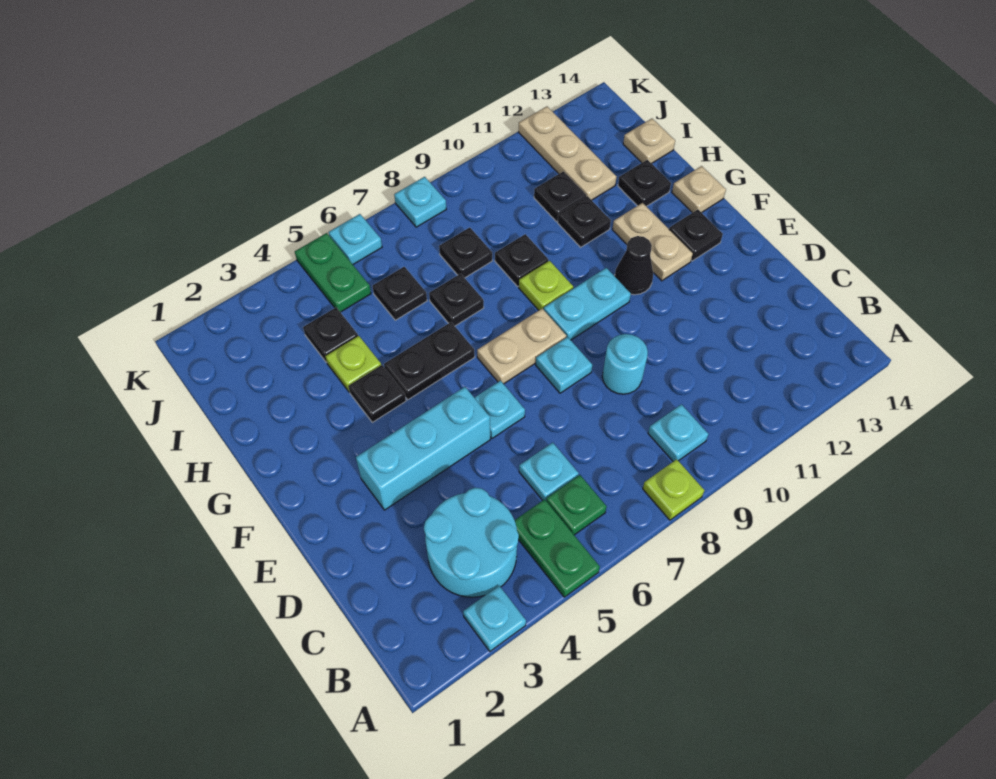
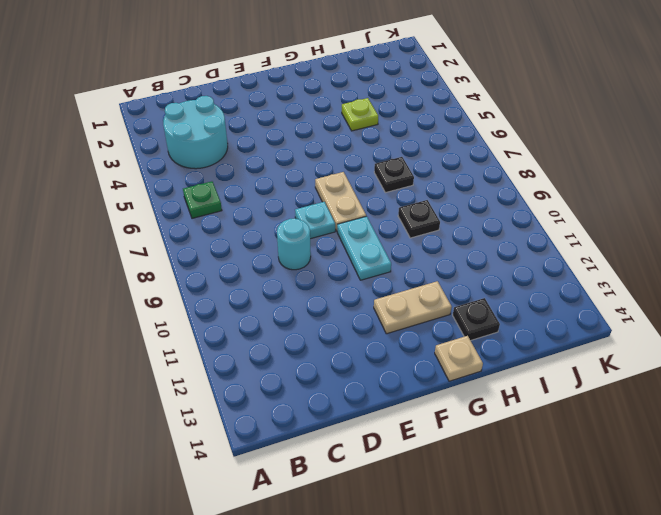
none -> cyan 1x1 plate [463,586,526,651]
none -> green 1x2 plate [515,499,600,597]
none -> lime 1x1 plate [643,459,704,520]
none -> cyan 1x1 plate [648,404,708,461]

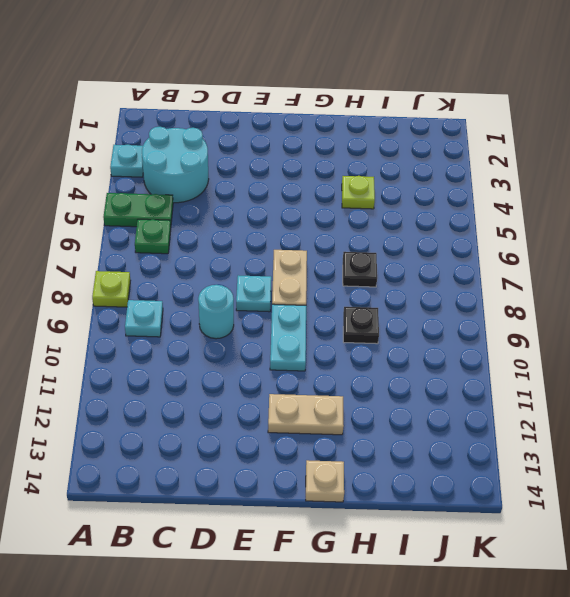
none -> cyan 1x1 plate [519,443,579,501]
none -> cyan 1x3 brick [356,387,490,510]
none -> cyan 1x1 plate [474,381,525,438]
none -> black 1x1 cone [615,236,653,295]

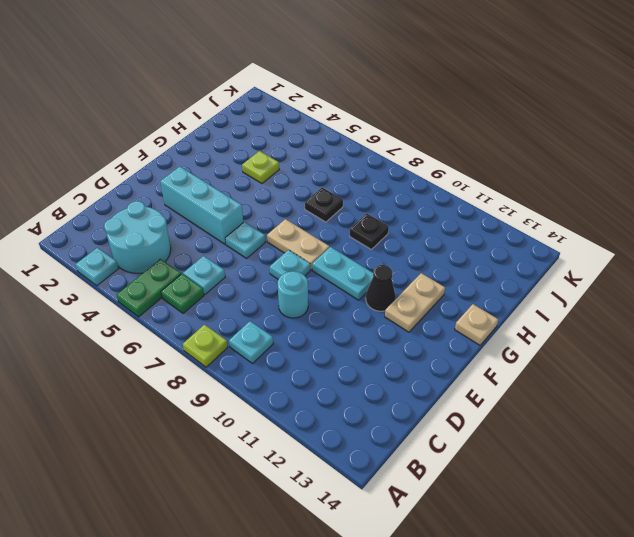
none -> black 1x1 plate [669,210,723,261]
none -> black 1x1 plate [349,365,406,422]
none -> black 1x2 plate [384,322,475,400]
none -> lime 1x1 plate [519,261,573,310]

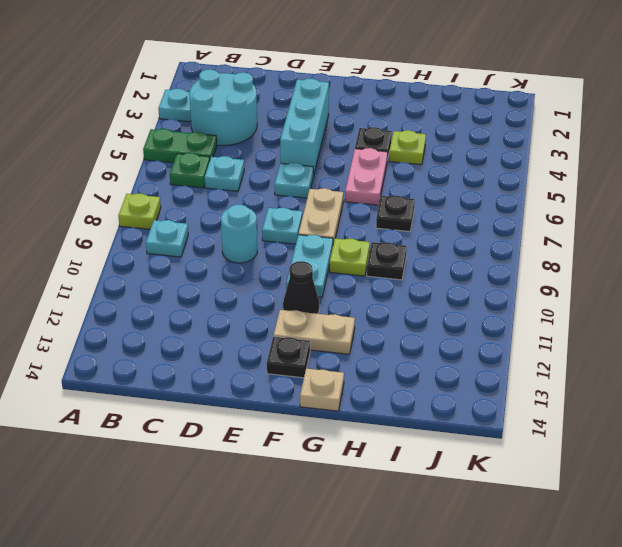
pink 1x2 plate [345,148,388,205] -> black 1x2 plate [384,322,475,400]
none -> black 1x1 plate [558,196,611,247]
none -> black 1x1 plate [618,160,671,206]
none -> black 1x1 plate [303,307,358,362]
none -> black 1x1 plate [372,267,427,320]

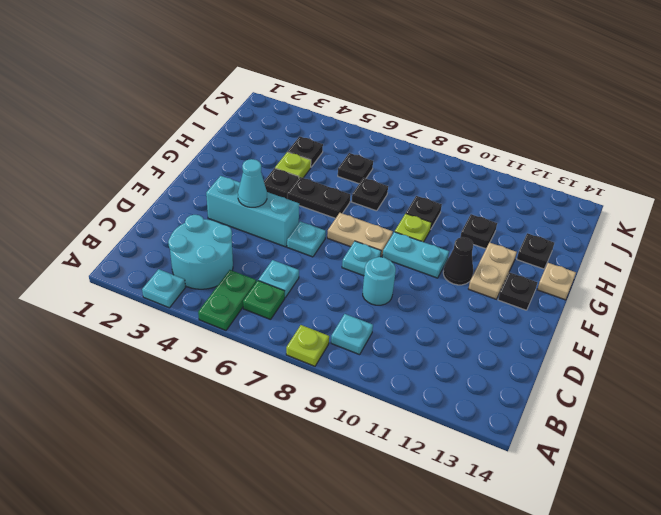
cyan 1x1 cone [238,159,267,207] -> none
none -> black 1x1 plate [439,227,492,278]
none -> black 1x1 plate [534,171,586,222]
none -> tan 1x3 plate [519,106,616,200]
none -> tan 1x1 plate [623,119,675,164]

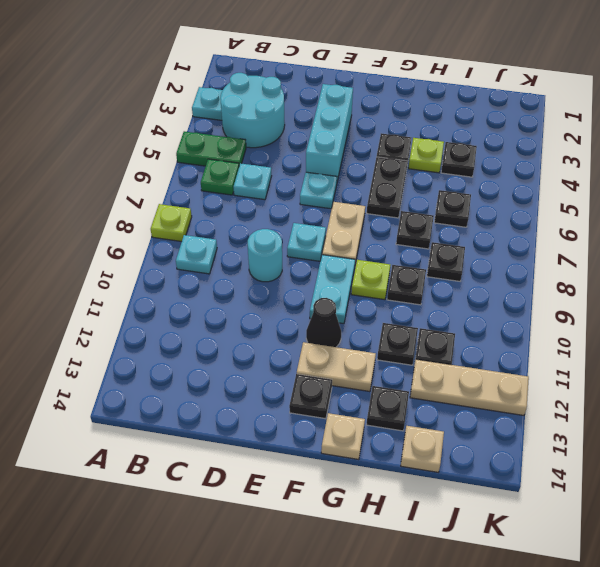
none -> green 1x2 plate [295,233,371,312]
none -> cyan 1x1 plate [329,214,382,264]
none -> cyan 1x1 plate [394,177,446,227]

